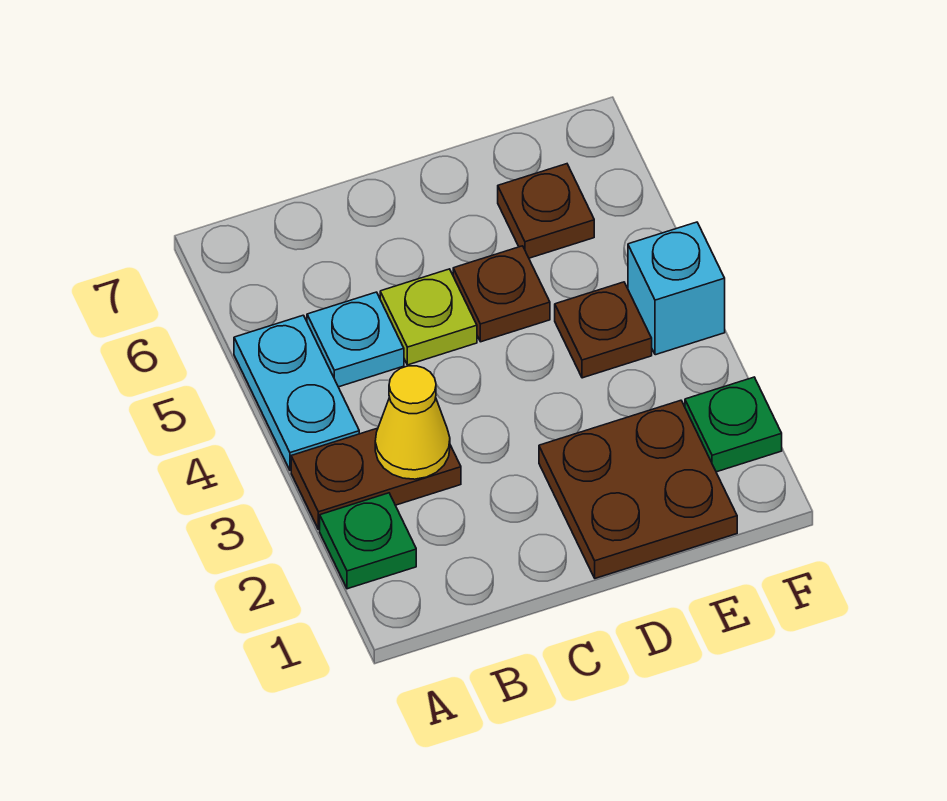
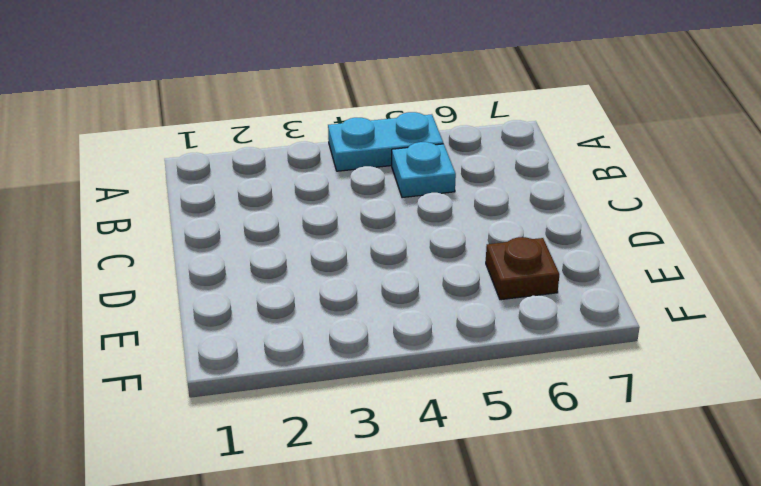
none -> green 1x1 plate [320,493,416,589]
none -> brown 1x2 plate [291,428,461,530]
none -> lime 1x1 plate [380,269,477,365]

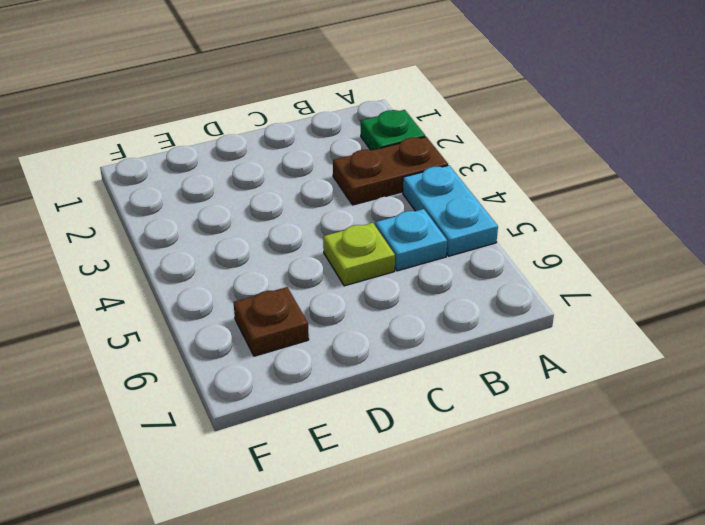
none -> brown 2x2 plate [539,400,737,578]
none -> brown 1x1 plate [453,246,550,342]
none -> brown 1x1 plate [555,282,652,378]

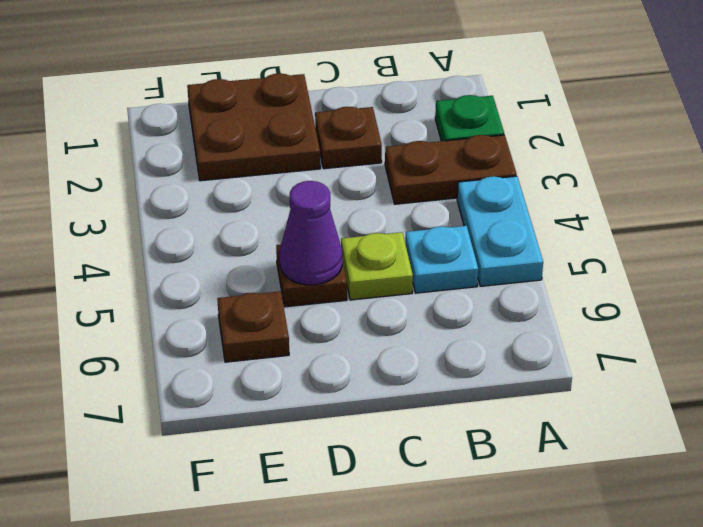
brown 1x1 plate [315,107,382,169] -> brown 1x1 plate moved to [555,282,652,378]
purple 1x1 cone [280,181,342,285] -> none
none -> green 1x1 plate [685,377,782,472]
none -> cyan 1x1 brick [628,222,725,355]
none -> yellow 1x1 cone [375,366,450,479]

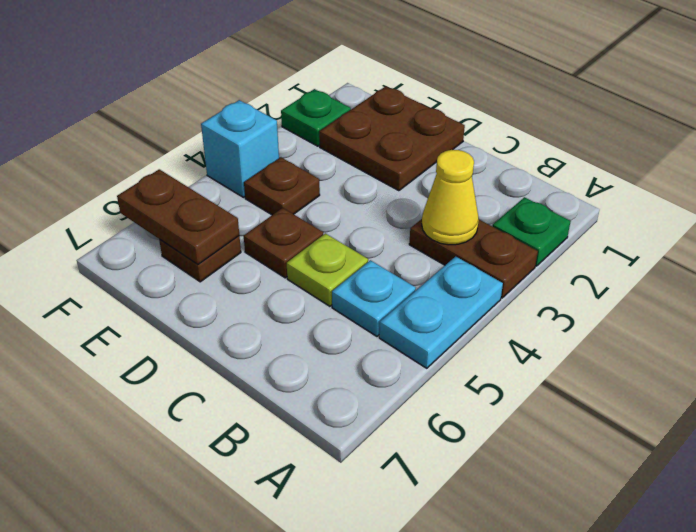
brown 1x2 plate [117,169,239,264] -> none

